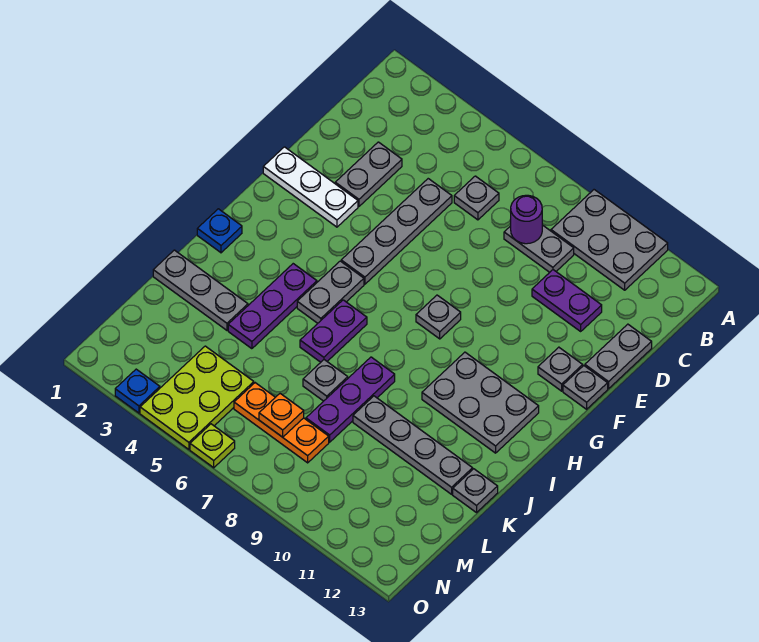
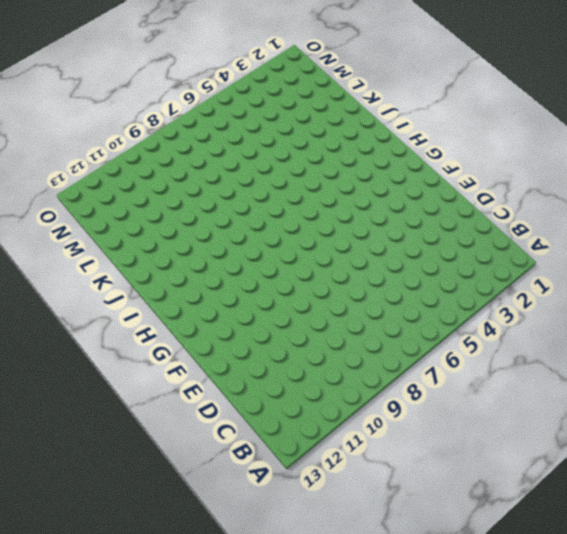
none -> grey 2x3 plate [551,190,668,290]
none -> grey 1x1 plate [454,176,499,220]
none -> grey 1x2 plate [504,225,574,272]

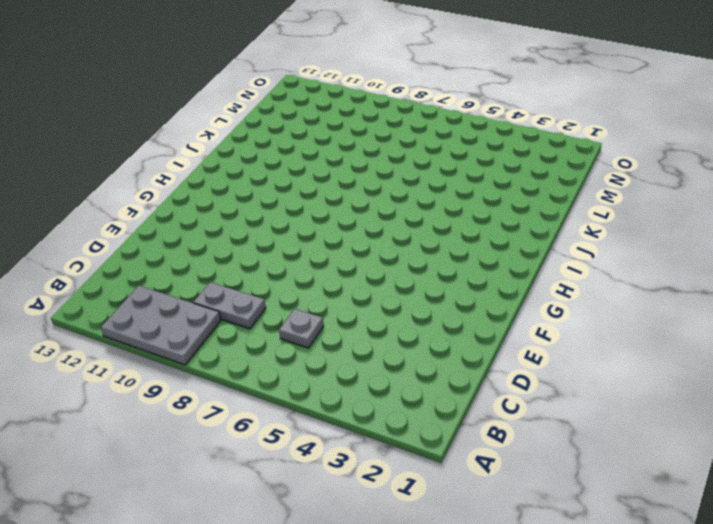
none -> grey 1x2 plate [335,142,402,206]
none -> grey 1x4 plate [341,179,452,284]
none -> purple 1x2 plate [532,270,602,331]

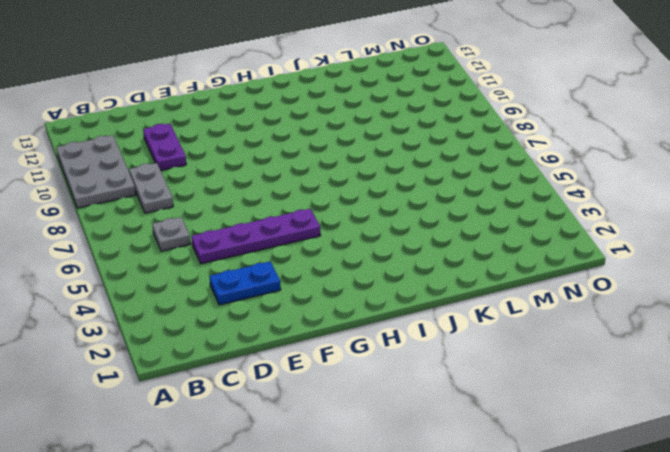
blue 1x2 plate [210,262,281,305] -> grey 1x2 plate [335,142,402,206]
purple 1x4 plate [192,209,321,264] -> grey 1x4 plate [341,179,452,284]
none -> grey 1x2 plate [585,324,652,389]
none -> white 1x3 plate [263,147,358,227]
none -> grey 1x1 plate [538,347,583,391]

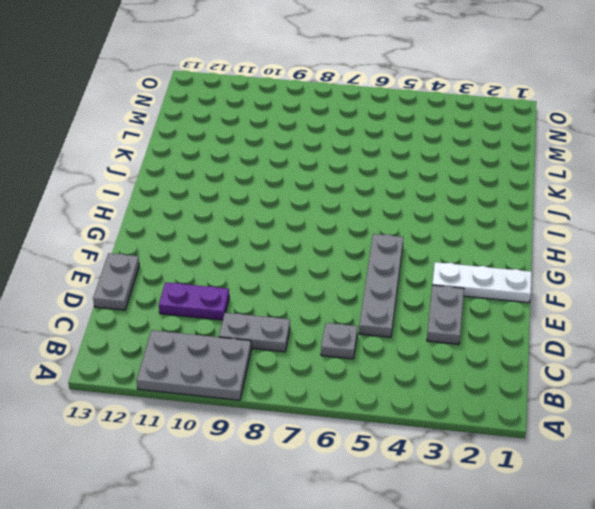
none -> grey 1x1 plate [538,347,583,391]
none -> grey 1x1 plate [563,366,608,409]
none -> grey 1x1 plate [416,295,461,339]

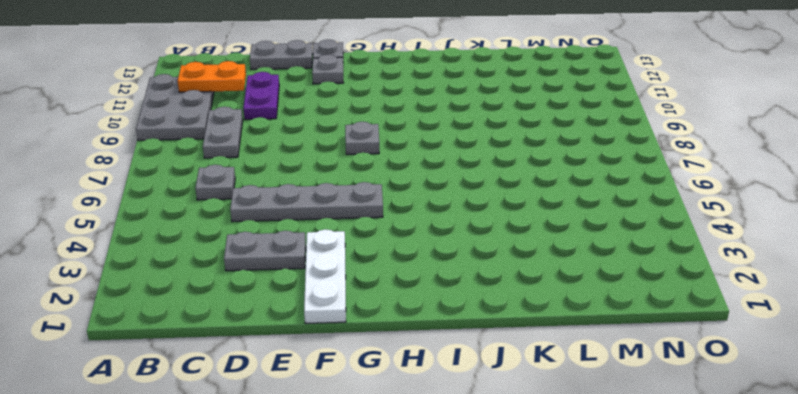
orange 1x2 plate [178,61,246,92] -> none
none -> grey 1x2 plate [297,261,364,323]
none -> grey 2x3 plate [422,352,539,453]
none -> blue 1x1 plate [197,209,242,253]

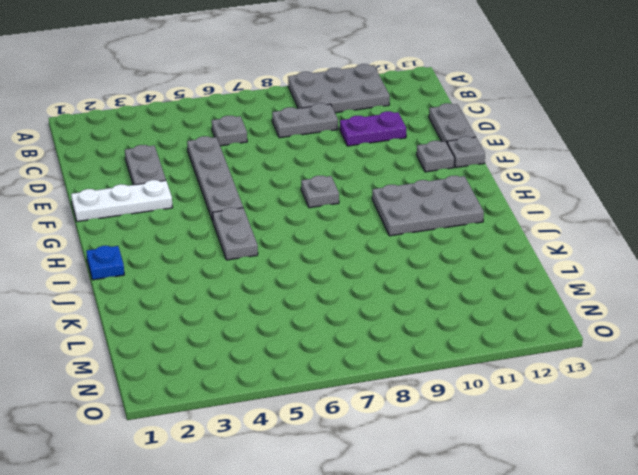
none -> purple 1x3 plate [228,264,317,349]
none -> purple 1x2 plate [300,300,367,362]
none -> purple 1x3 plate [306,357,395,442]

